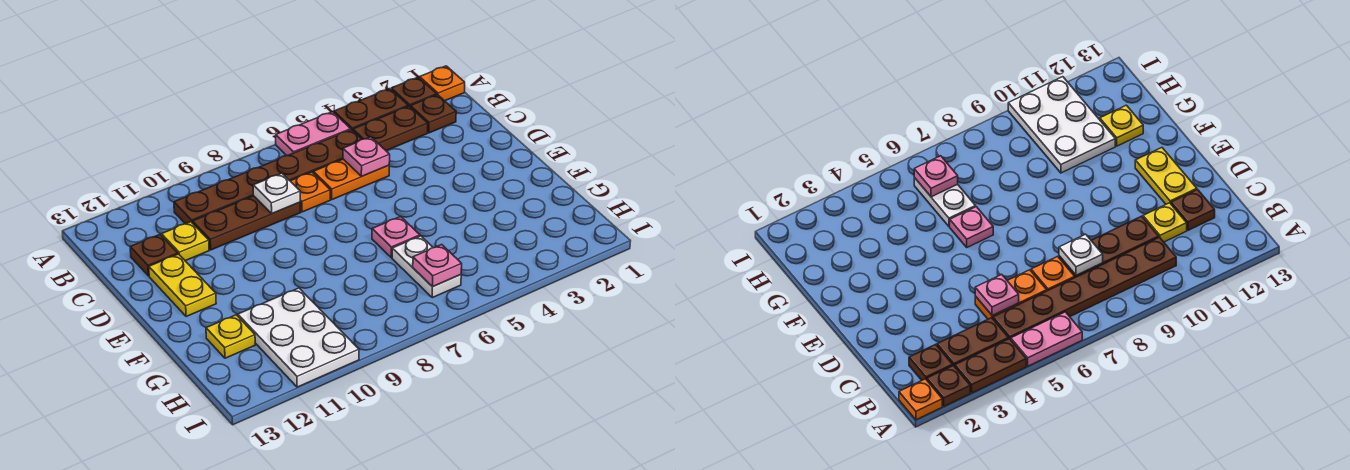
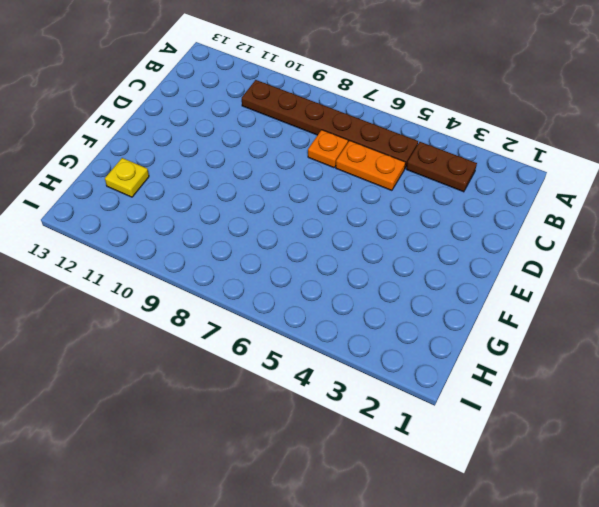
none -> orange 1x1 plate [420,66,465,101]
none -> brown 1x1 plate [391,77,437,107]
none -> brown 1x2 plate [334,89,408,130]

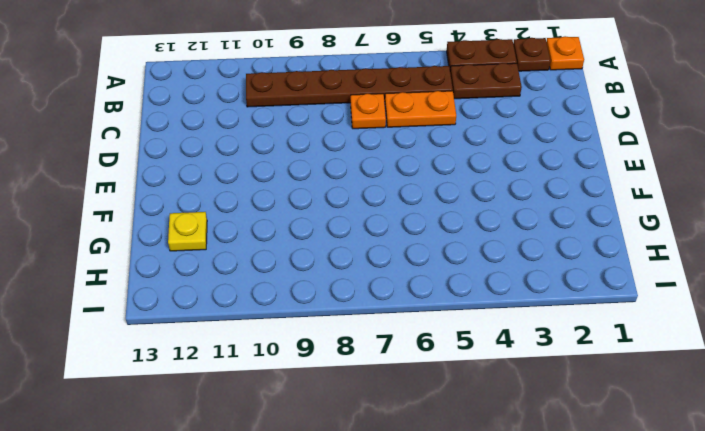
none -> pink 1x2 plate [276,112,351,156]
none -> brown 1x1 plate [411,95,456,133]
none -> brown 1x3 plate [192,196,300,250]

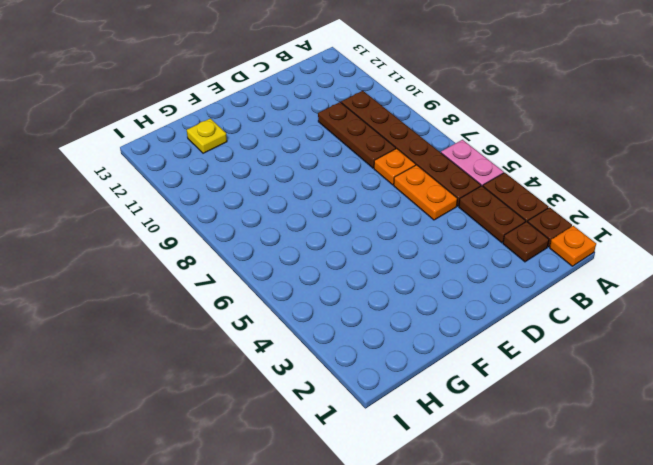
none -> yellow 1x1 plate [162,222,209,261]
none -> brown 1x1 plate [130,234,178,276]
none -> yellow 1x2 plate [149,254,216,317]

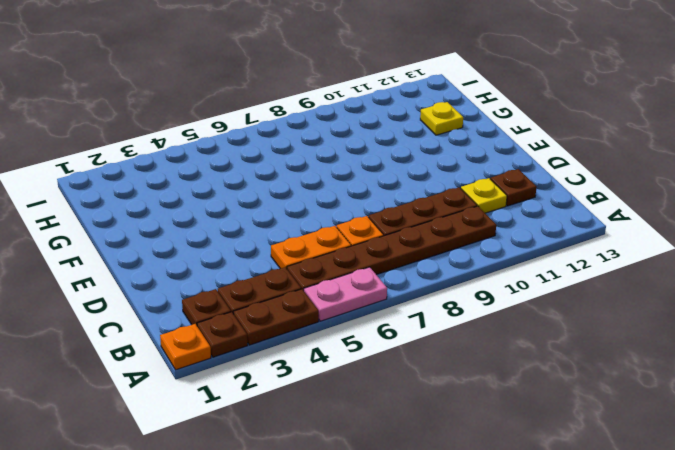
none -> yellow 1x2 plate [149,254,216,317]
none -> pink 1x1 plate [372,216,420,258]
none -> white 1x2 plate [392,236,461,298]

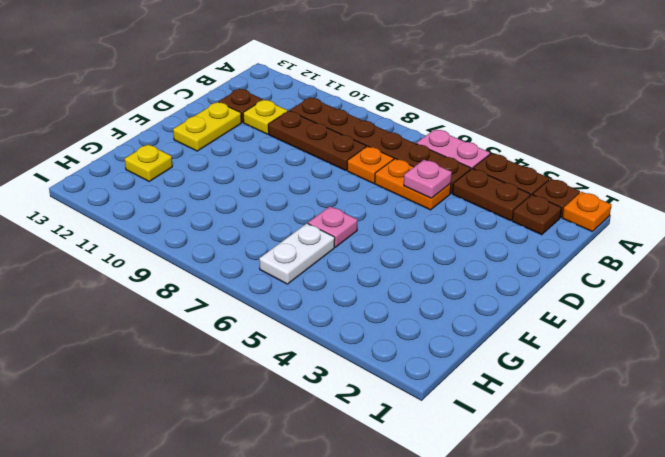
none -> white 2x3 plate [238,288,359,387]
none -> white 1x1 plate [253,173,300,214]
none -> pink 1x1 plate [413,245,462,287]

